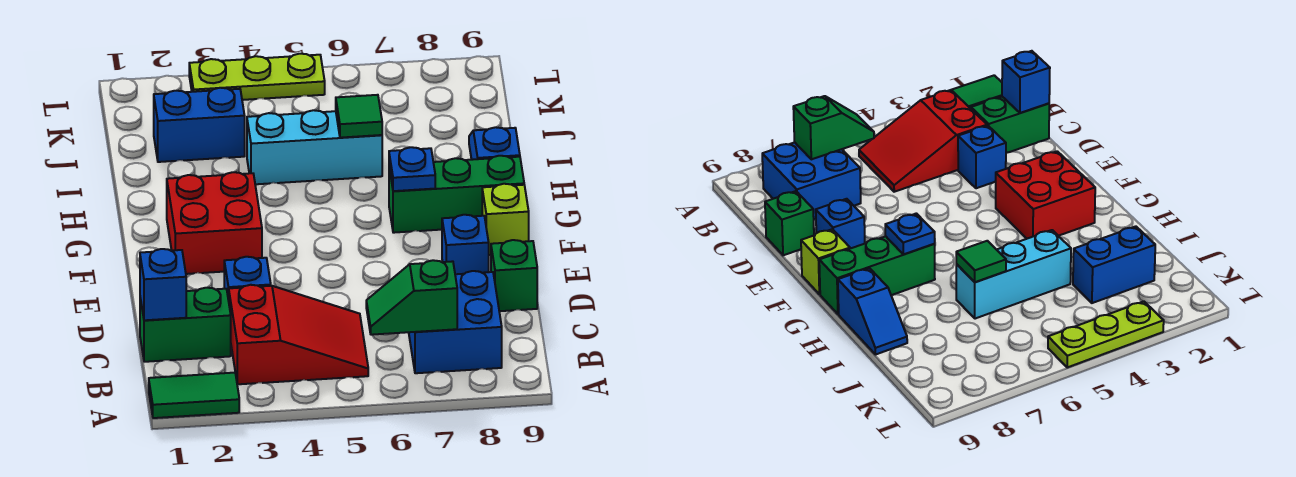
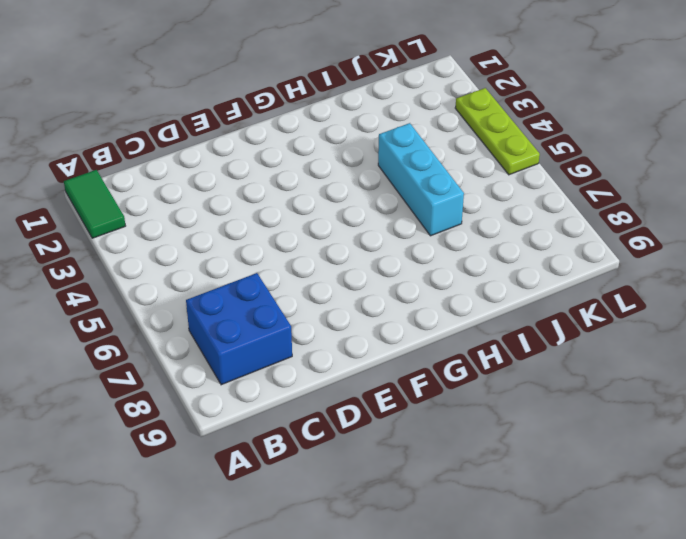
none -> red 2x3 slope [229,285,368,384]
none -> green 1x2 brick [140,288,231,362]
none -> blue 1x1 brick [224,257,271,301]

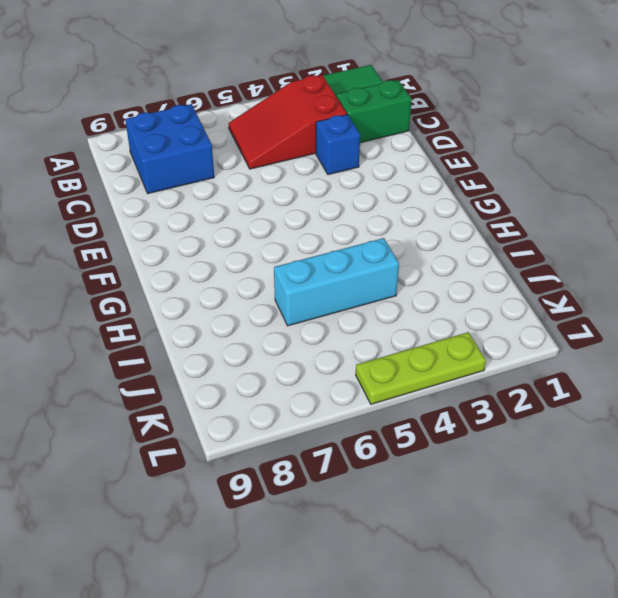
none -> green 1x1 brick [491,240,537,311]
none -> blue 1x1 brick [442,215,489,274]
none -> red 2x2 brick [167,172,262,274]

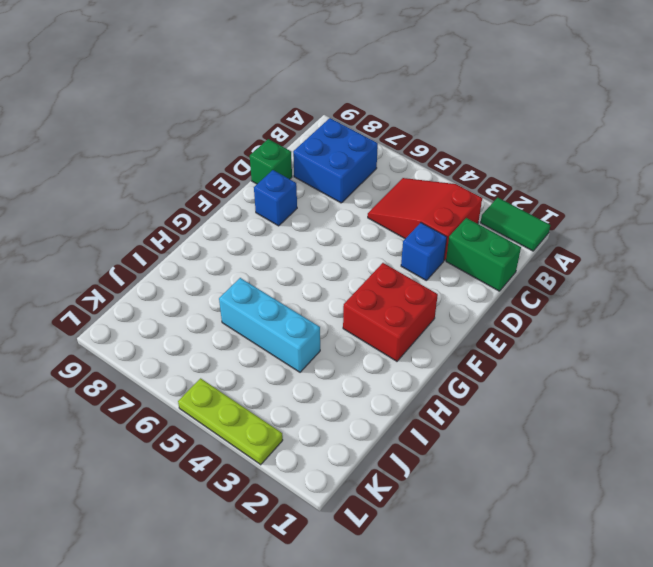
none -> lime 1x1 brick [482,184,529,255]
none -> green 1x3 brick [389,156,524,233]
none -> blue 1x2 slope [469,127,520,160]

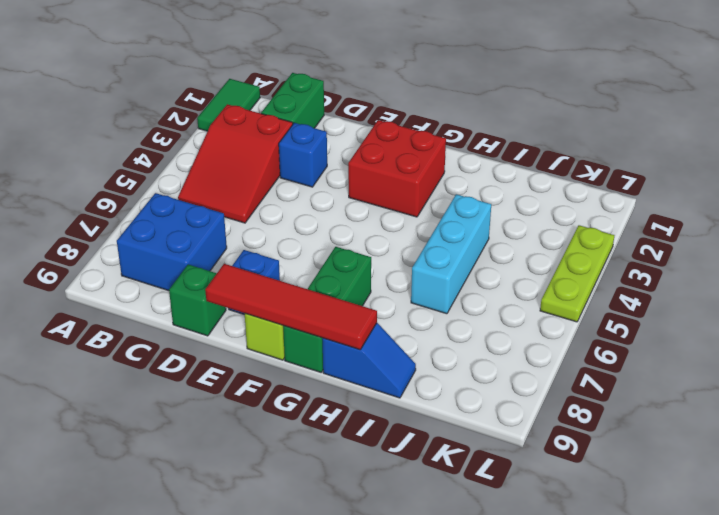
red 1x4 tile [205,264,377,349] -> none
none -> blue 1x2 brick [154,88,245,162]
none -> green 1x2 slope [366,260,457,335]
none -> blue 1x1 brick [140,249,186,320]

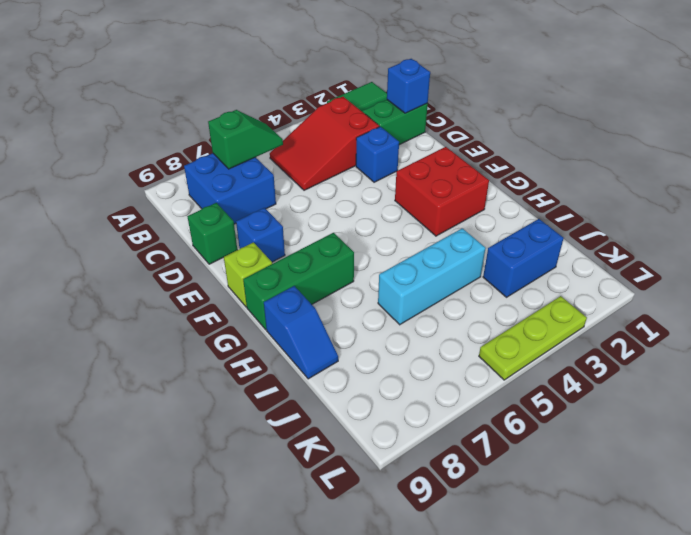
none -> blue 1x1 plate [389,147,435,191]
none -> green 1x1 tile [336,95,382,138]

